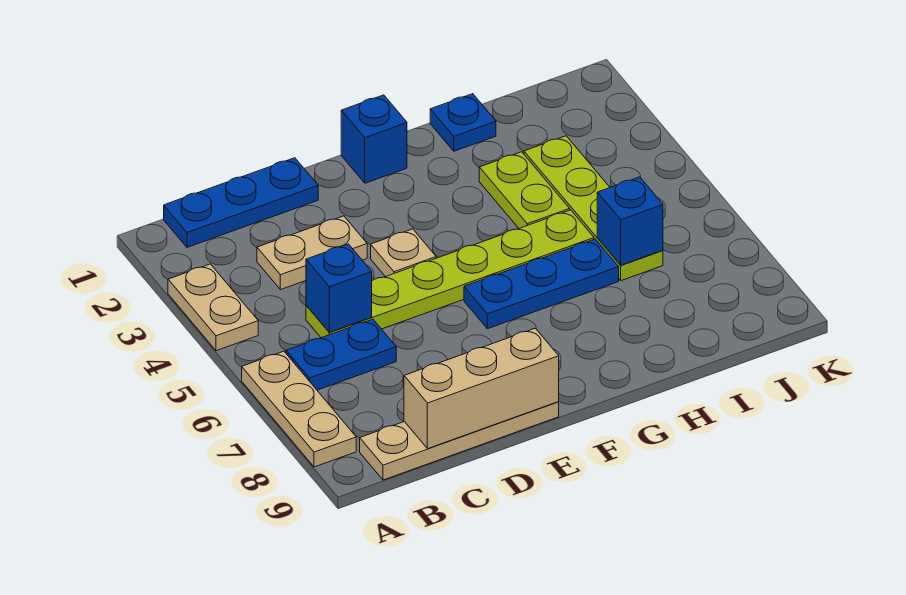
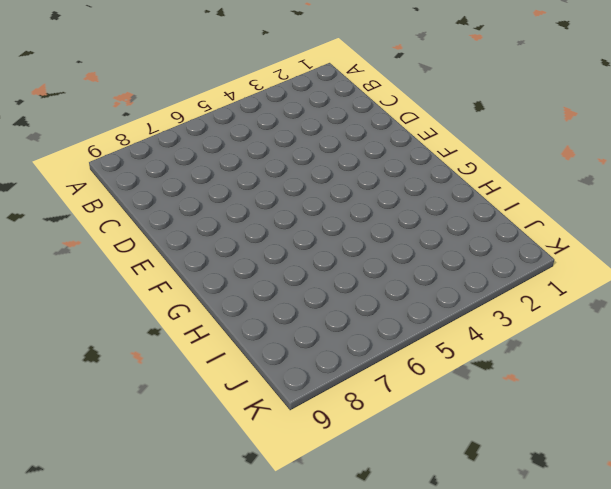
none -> tan 1x2 plate [168,264,258,351]
none -> tan 1x3 plate [242,351,356,467]
none -> blue 1x3 plate [164,158,318,247]

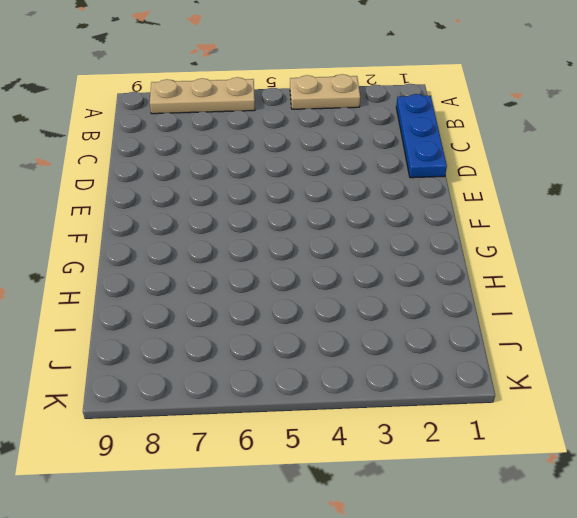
none -> blue 1x2 plate [286,319,396,390]
none -> tan 1x4 plate [360,402,559,480]
none -> tan 1x2 plate [257,216,367,290]

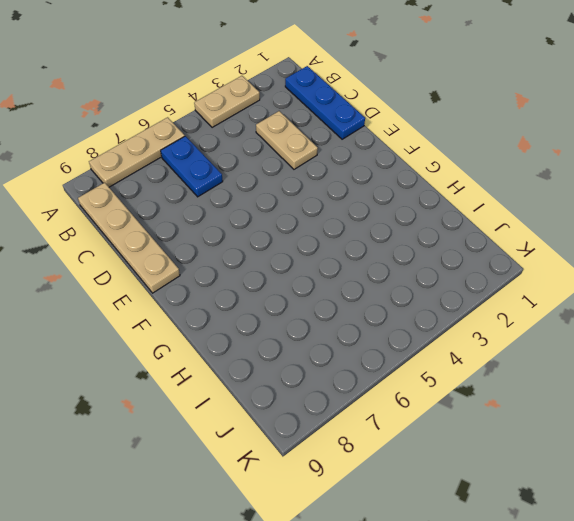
none -> lime 1x6 plate [306,210,594,338]
none -> tan 1x1 plate [371,229,436,277]
none -> blue 1x1 brick [341,95,407,183]

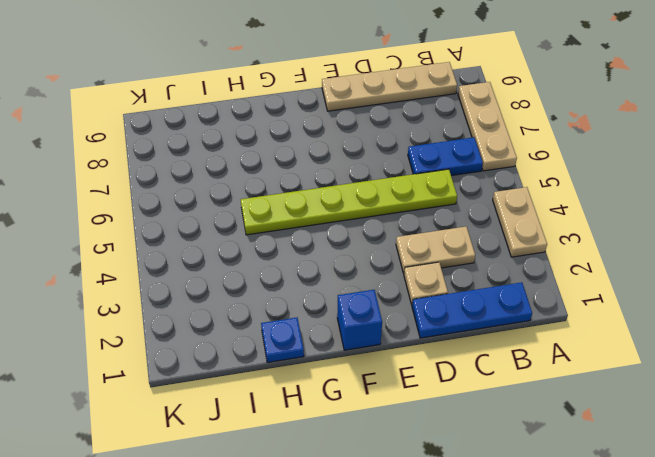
tan 1x1 plate [404,262,448,305] -> tan 1x1 plate moved to [371,229,436,277]
none -> blue 1x3 plate [464,239,619,329]
none -> lime 1x2 plate [479,152,570,228]
none -> lime 1x4 plate [524,136,663,281]

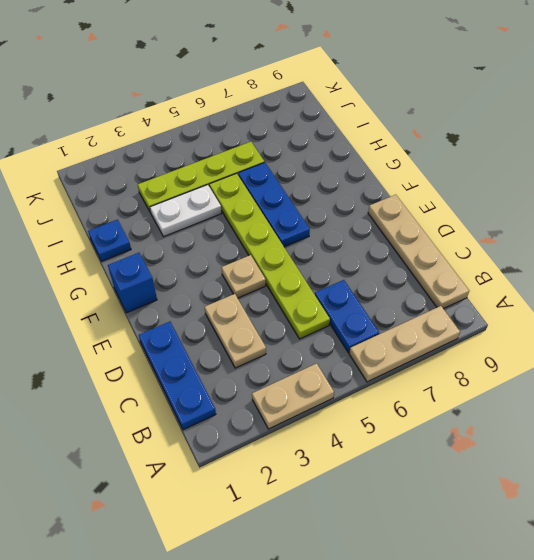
white 1x2 plate [150,185,222,237] -> lime 1x2 plate [479,152,570,228]
none -> blue 1x1 brick [306,244,372,332]
none -> tan 1x3 brick [404,328,559,449]
none -> blue 1x1 brick [597,177,663,265]

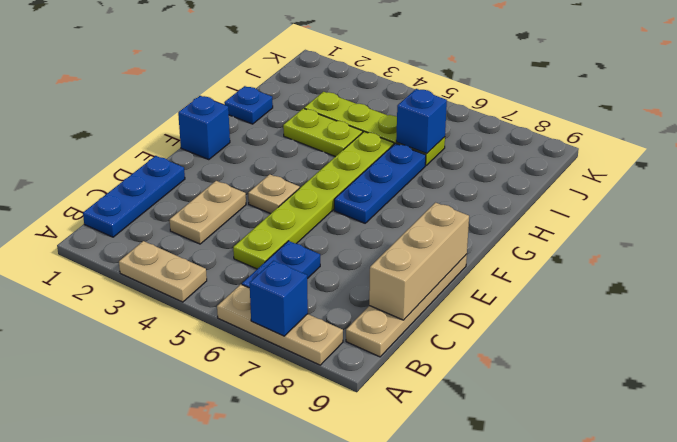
blue 1x1 brick [250,261,308,336] -> blue 1x1 brick moved to [306,244,372,332]

